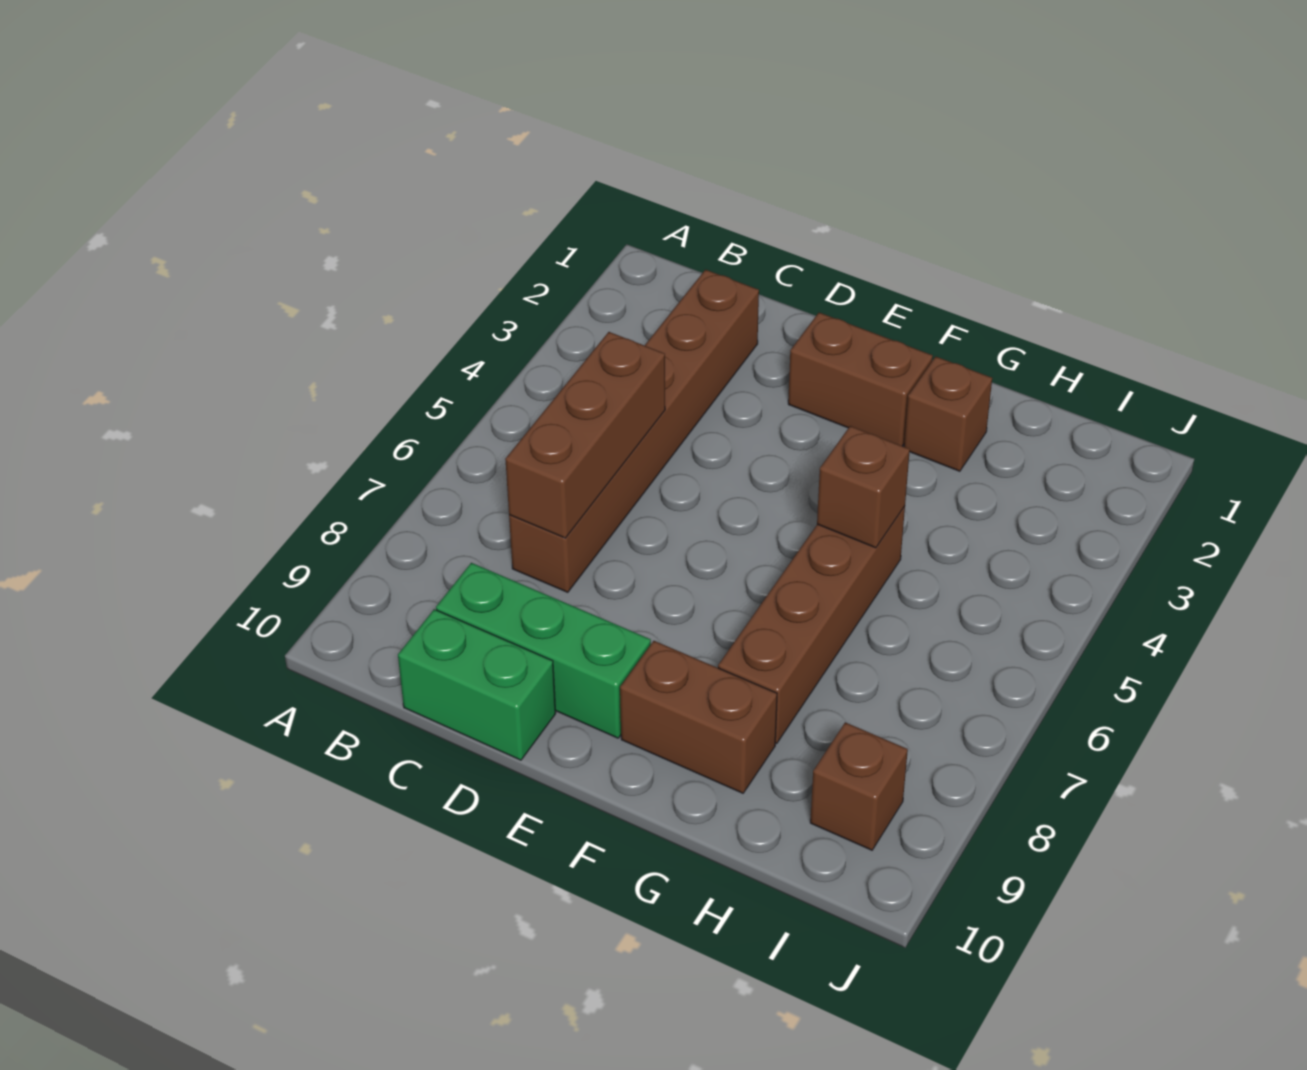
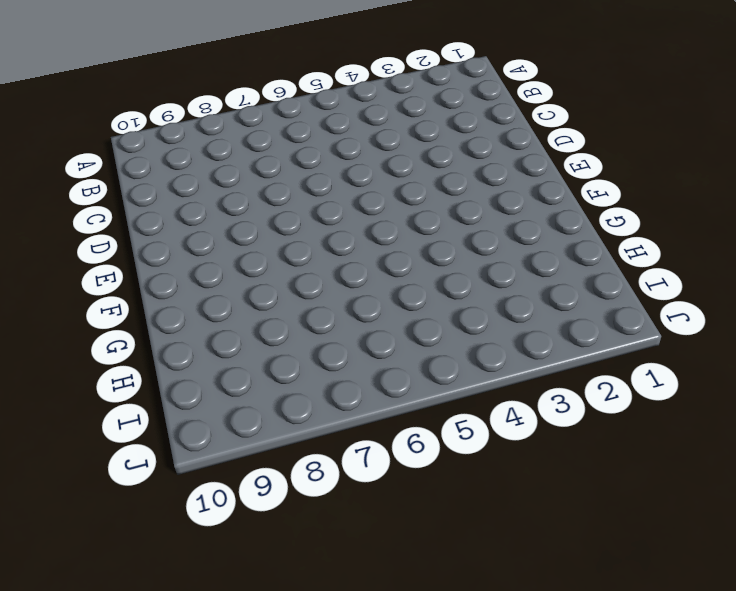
none -> brown 1x6 brick [509,270,759,592]
none -> green 1x3 brick [436,563,651,738]

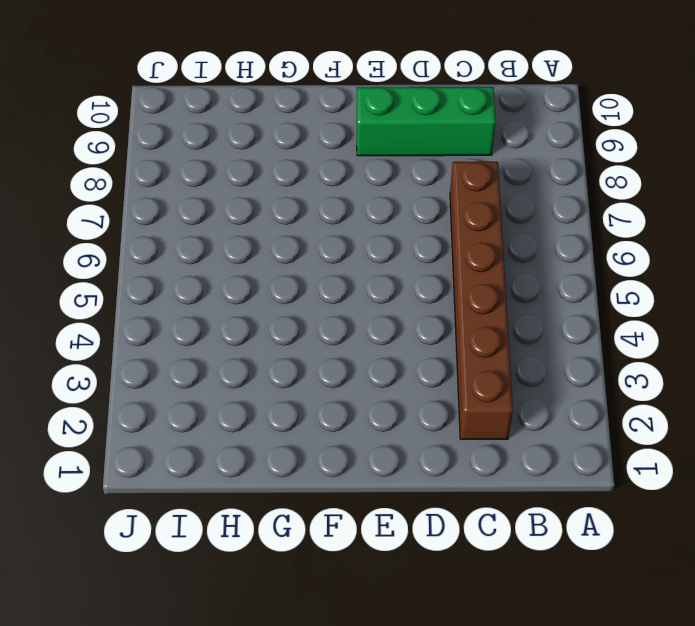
none -> green 1x2 brick [398,609,556,760]
none -> brown 1x2 brick [788,313,933,446]

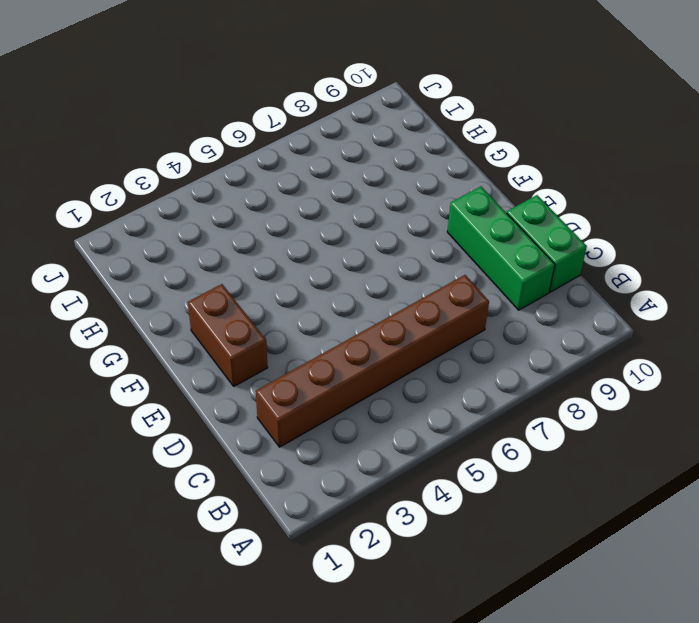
none -> brown 1x2 brick [620,641,777,793]
none -> brown 1x1 brick [904,357,992,471]

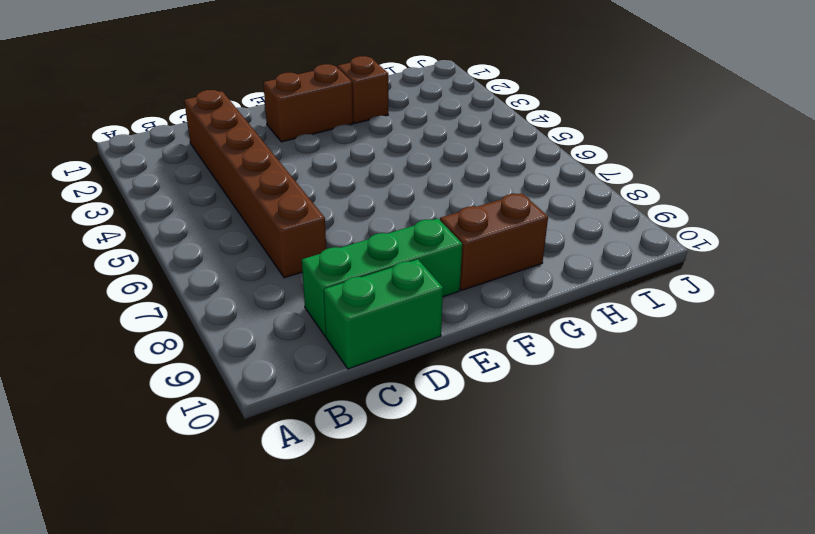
none -> brown 1x4 brick [718,506,905,744]
none -> brown 1x1 brick [810,722,908,850]

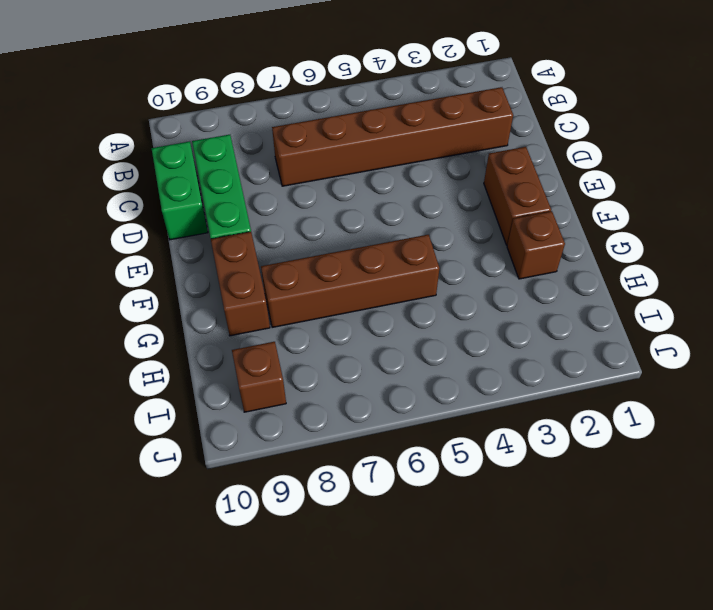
none -> brown 1x3 brick [505,332,665,538]
none -> brown 1x1 brick [817,426,910,548]

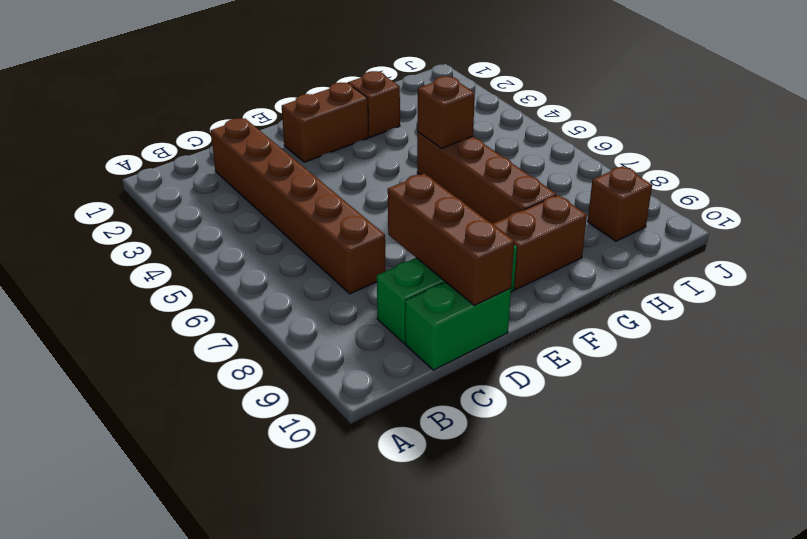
brown 1x3 brick [388,174,514,305] -> brown 1x3 brick moved to [505,332,665,538]

